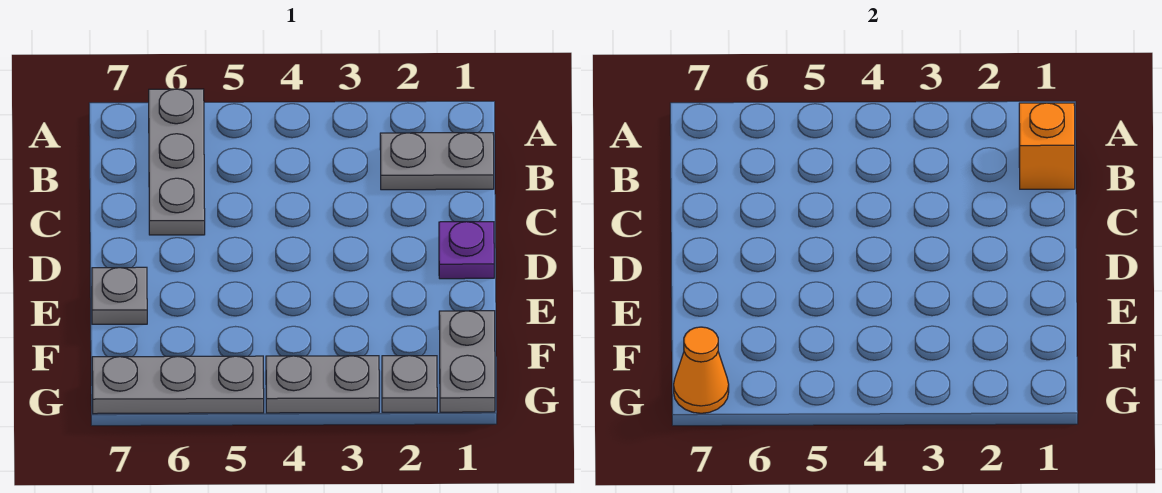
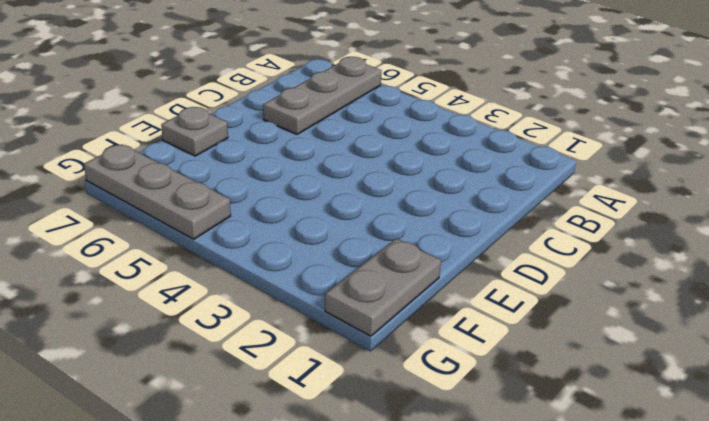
none -> grey 1x2 plate [380,133,494,190]
none -> purple 1x1 plate [439,222,494,279]

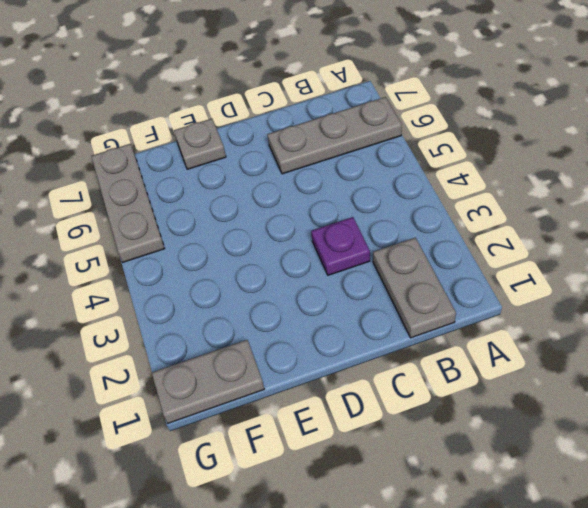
purple 1x1 plate [311,217,370,275] -> purple 1x1 plate moved to [439,222,494,279]
none -> grey 1x1 plate [382,356,437,412]
none -> grey 1x2 plate [266,356,379,413]

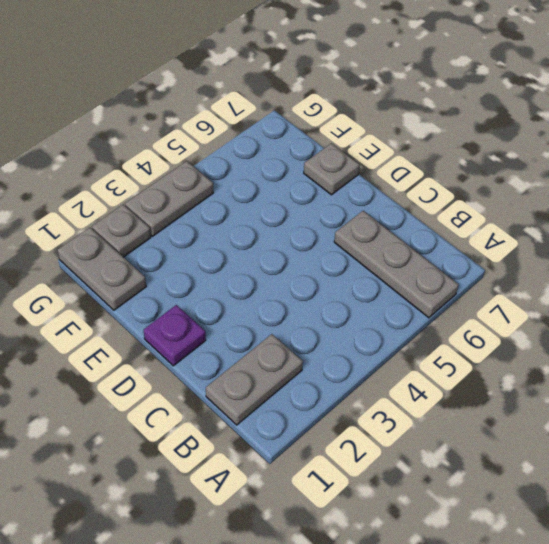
none -> grey 1x3 plate [92,356,264,414]
none -> orange 1x1 brick [1019,103,1075,189]

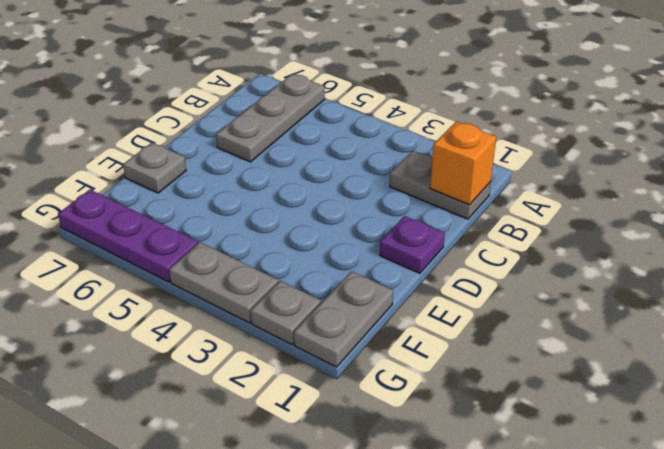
purple 1x3 plate [58,190,198,282] -> grey 1x3 plate [92,356,264,414]
none -> orange 1x1 cone [674,327,729,413]

